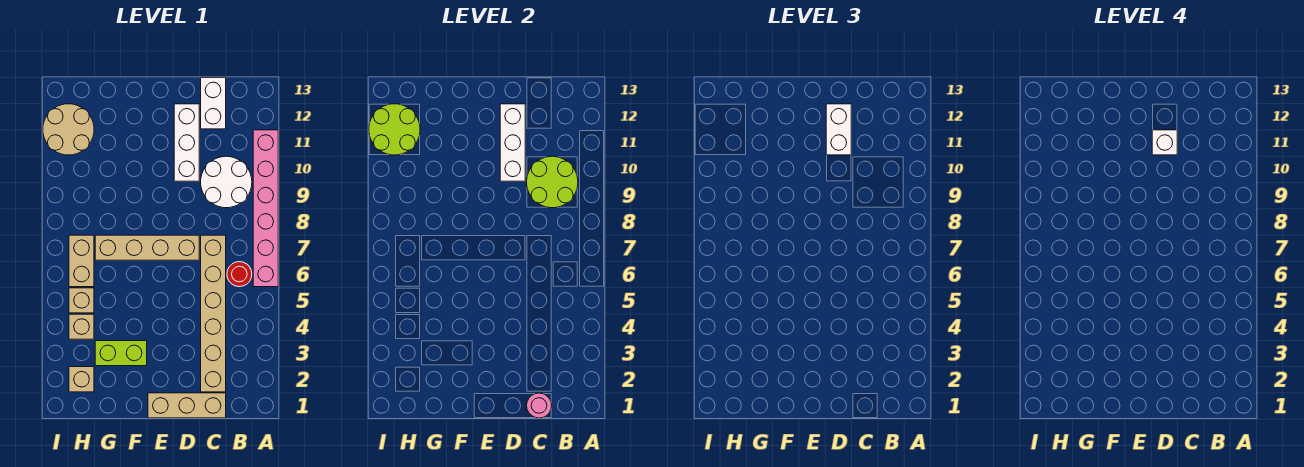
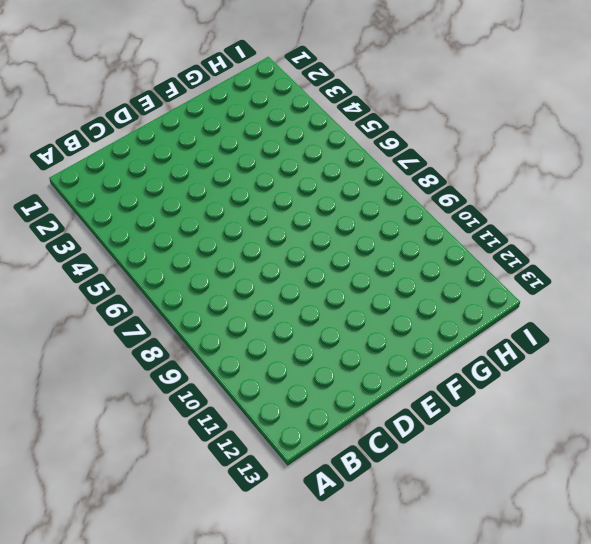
none -> pink 1x6 brick [253,130,278,287]
none -> red 1x1 round brick [227,262,252,287]
none -> white 2x2 round brick [201,156,252,208]

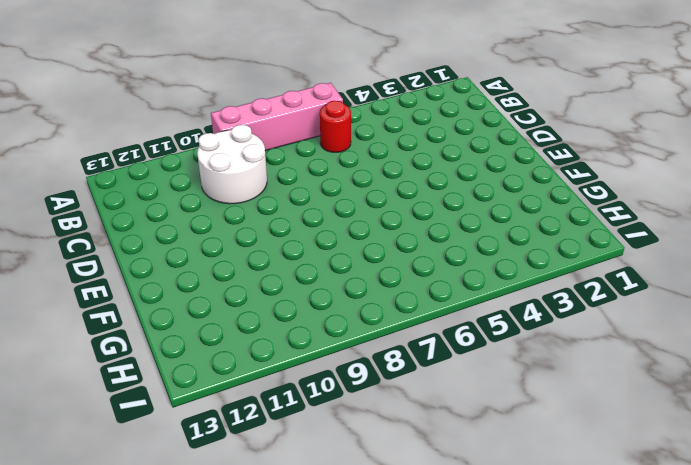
pink 1x4 brick [211,83,343,151] -> pink 1x6 brick [253,130,278,287]
none -> tan 1x3 brick [148,393,226,418]
none -> tan 1x6 brick [201,235,226,392]
none -> white 1x2 brick [201,78,226,129]

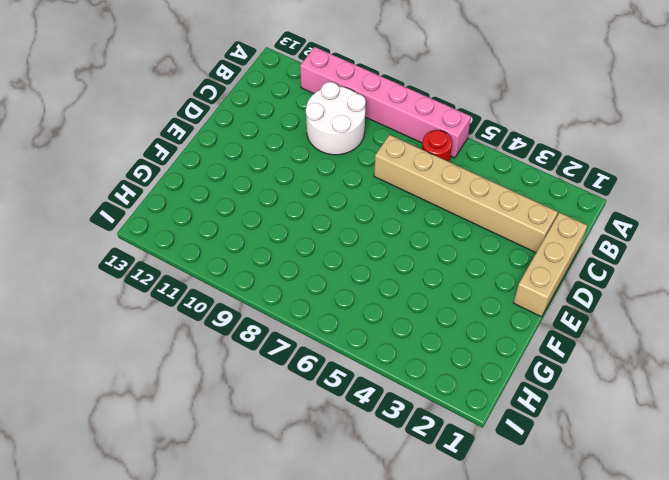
none -> white 1x2 brick [201,78,226,129]
none -> tan 1x4 brick [95,235,199,260]
none -> white 1x3 brick [174,104,199,181]

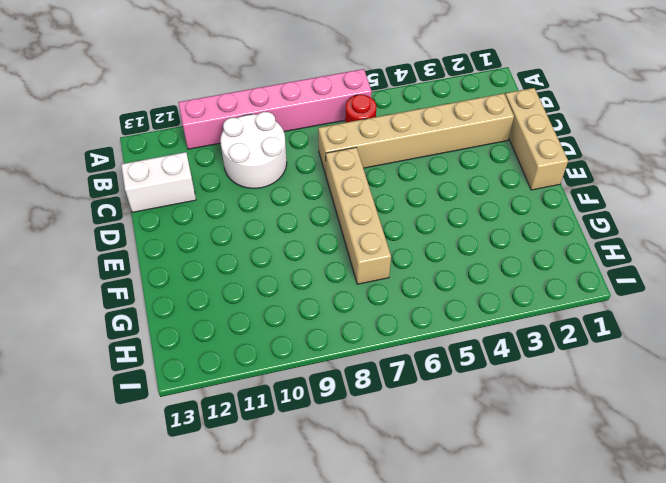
none -> white 1x3 brick [174,104,199,181]
none -> lime 1x2 brick [95,341,147,366]
none -> tan 1x1 brick [69,367,94,392]

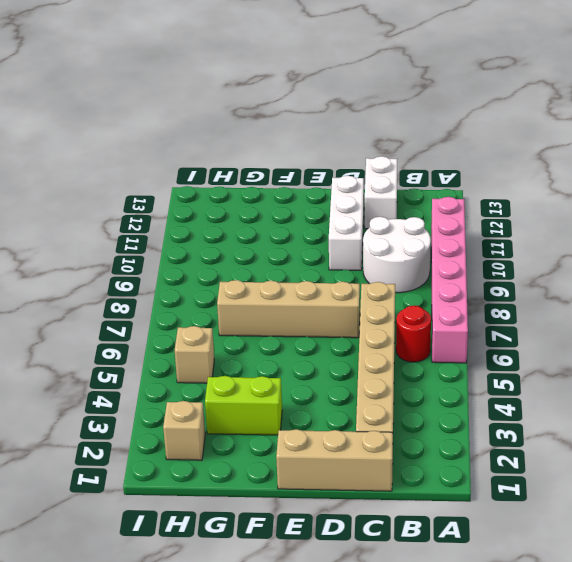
none -> tan 1x1 brick [69,314,94,339]
none -> tan 1x2 brick [69,235,94,287]
none -> tan 2x2 round brick [43,104,94,155]

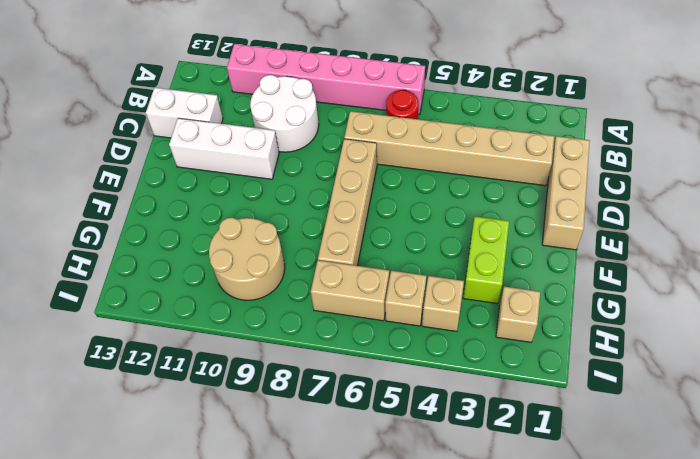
tan 2x2 round brick [209,218,285,300] -> tan 2x2 round brick moved to [43,104,94,155]
none -> lime 2x2 round brick [527,156,578,208]
none -> pink 1x1 round brick [527,393,552,418]
none -> white 1x3 brick [500,104,525,181]

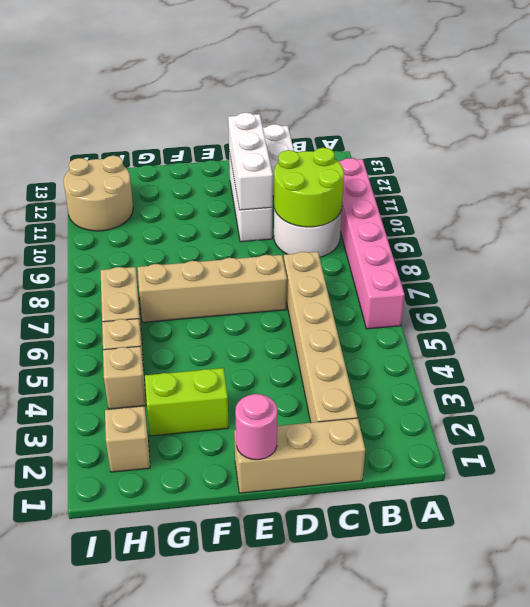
pink 1x1 round brick [235,394,277,460] -> pink 1x1 round brick moved to [527,393,552,418]
none -> red 1x1 round brick [227,262,252,287]
none -> lime 2x2 round brick [369,104,420,155]
none -> white 1x2 brick [826,104,851,155]

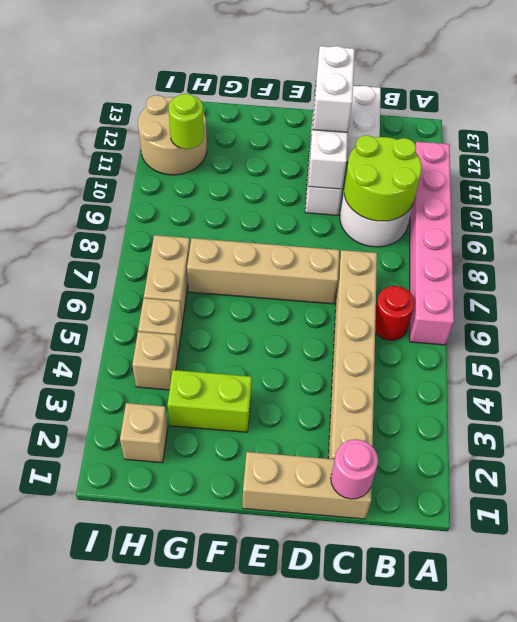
lime 1x1 round brick [169,94,204,149] -> lime 2x2 round brick [369,104,420,155]
none -> white 1x1 brick [1152,130,1177,155]

